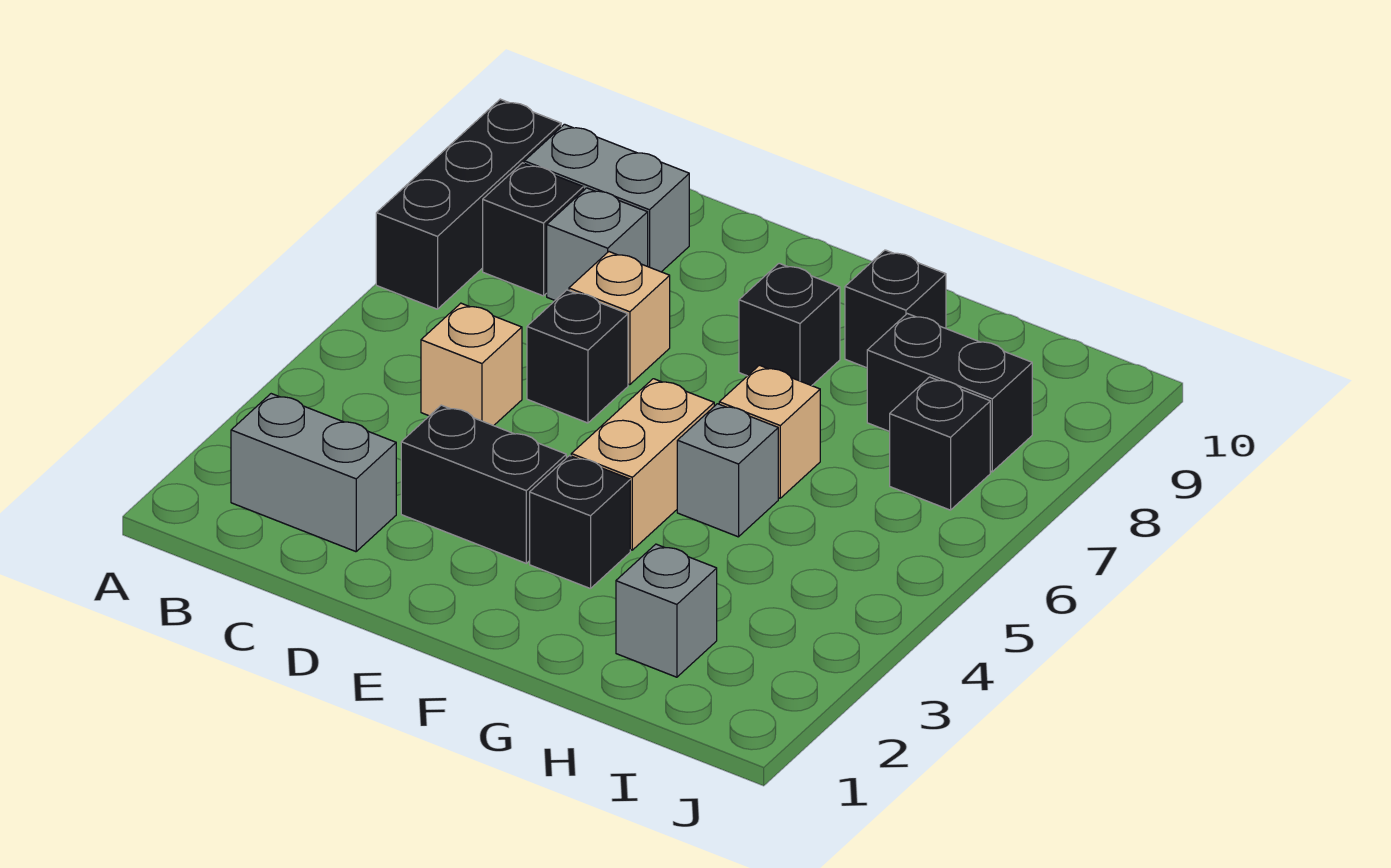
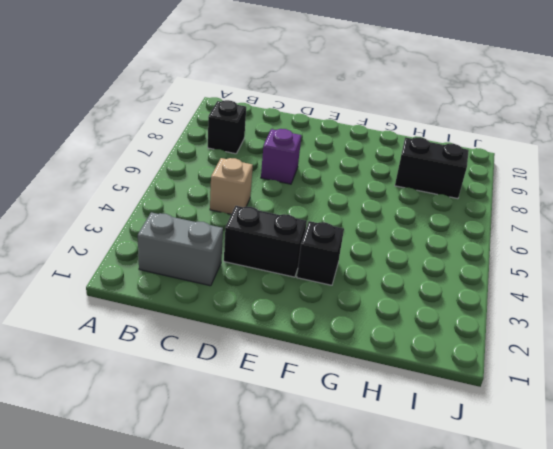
purple 1x1 brick [261,129,301,184] -> tan 1x1 brick [569,252,670,385]
none -> black 1x3 brick [376,99,561,309]
none -> grey 1x2 brick [524,124,689,272]
none -> grey 1x1 brick [547,188,648,300]

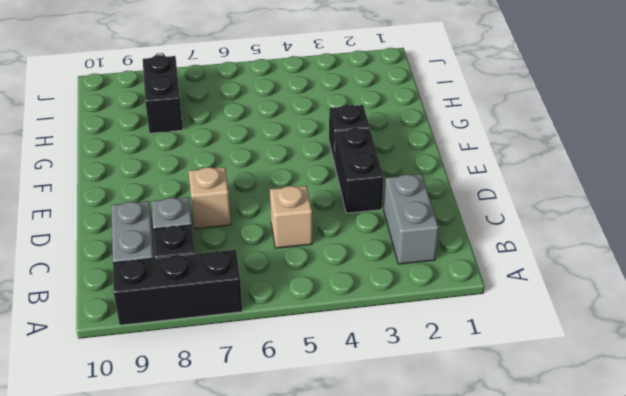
none -> black 1x1 brick [527,290,628,423]
none -> tan 1x2 brick [571,379,714,550]
none -> black 1x1 brick [739,263,840,386]

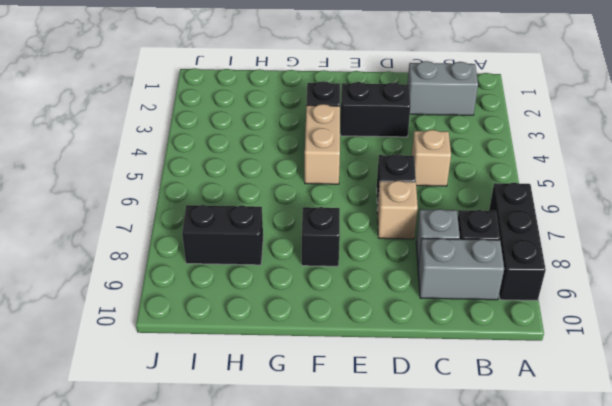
none -> grey 1x1 brick [677,404,778,537]
none -> tan 1x1 brick [719,365,820,498]
none -> black 1x1 brick [845,250,946,368]

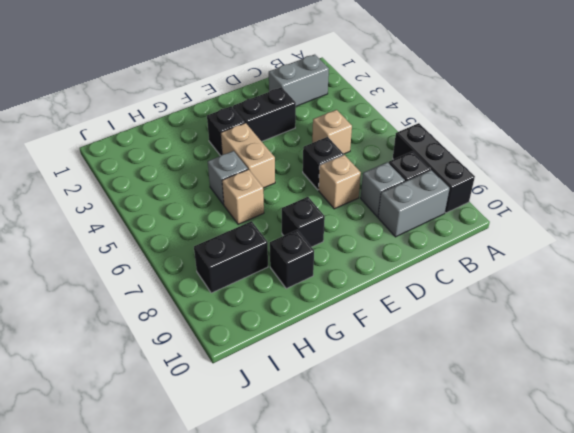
none -> grey 1x1 brick [616,544,717,677]
none -> black 1x1 brick [890,377,990,510]

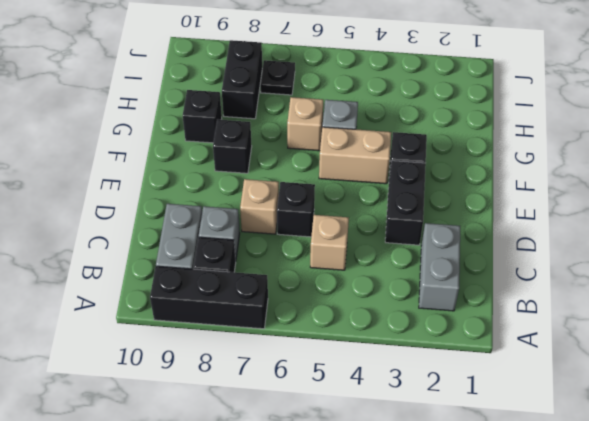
black 1x1 plate [260,60,295,95] -> black 1x1 brick [890,377,990,510]
none -> grey 1x1 brick [616,544,717,677]

